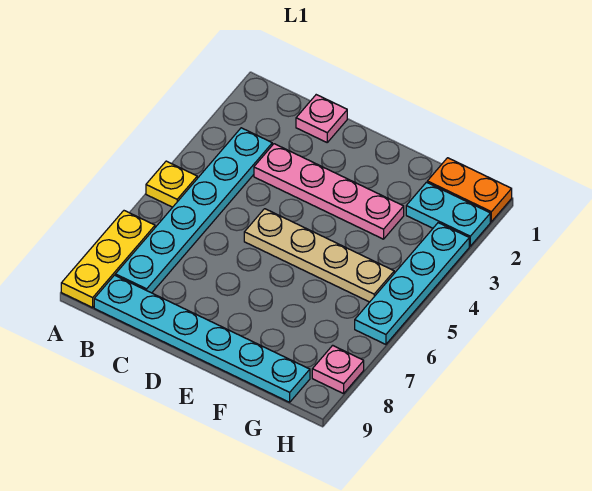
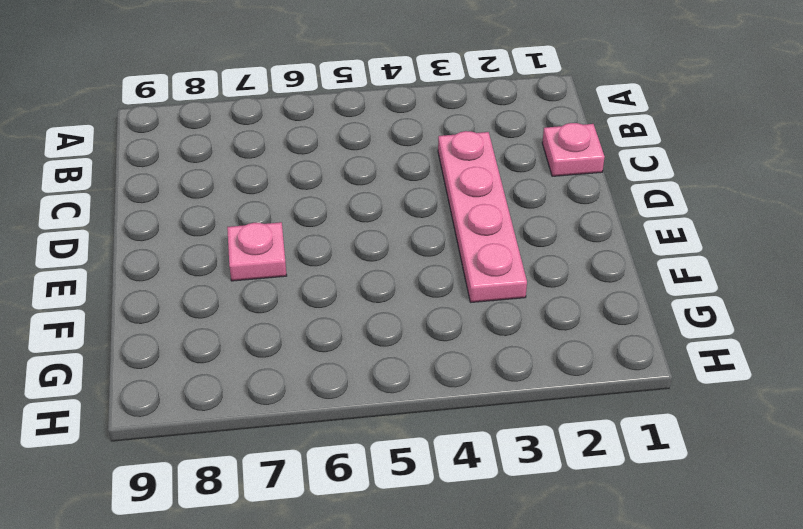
pink 1x1 plate [227,222,287,281] -> pink 1x1 plate moved to [312,345,364,394]
none -> yellow 1x1 plate [146,161,197,207]
none -> yellow 1x3 plate [61,211,155,308]

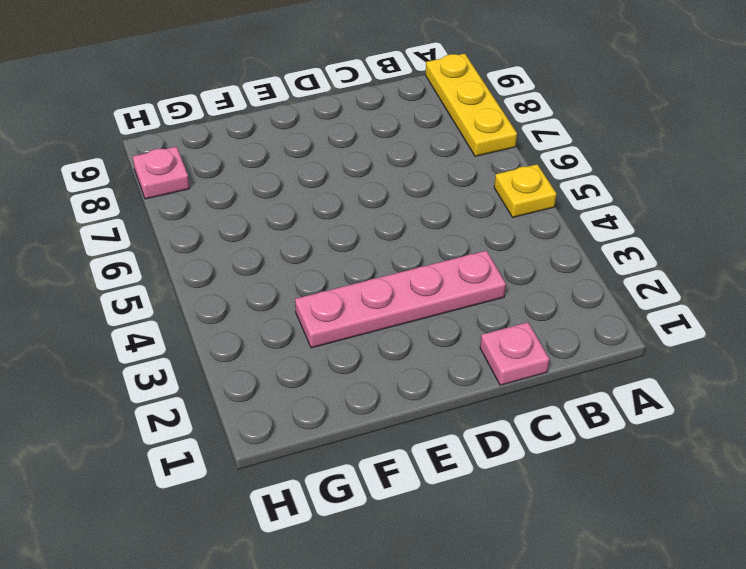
none -> cyan 1x6 plate [115,128,272,293]
none -> cyan 1x6 plate [94,275,310,402]

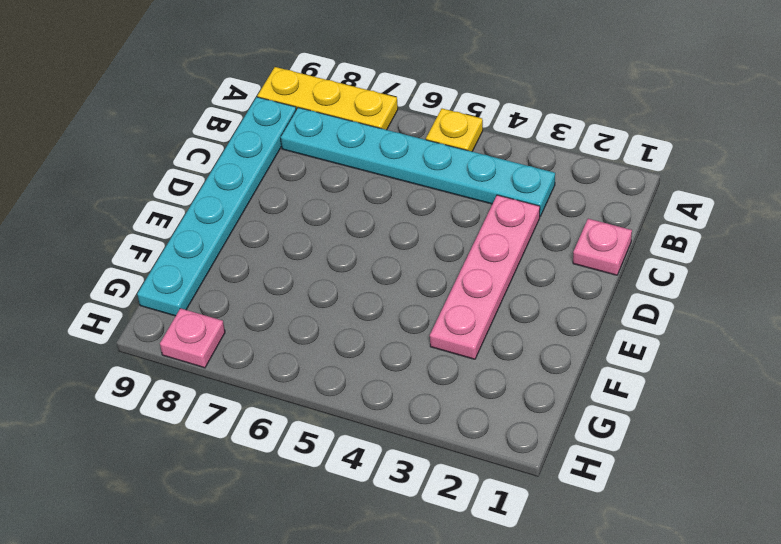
none -> tan 1x4 plate [244,209,394,302]
none -> orange 1x2 plate [427,158,512,222]

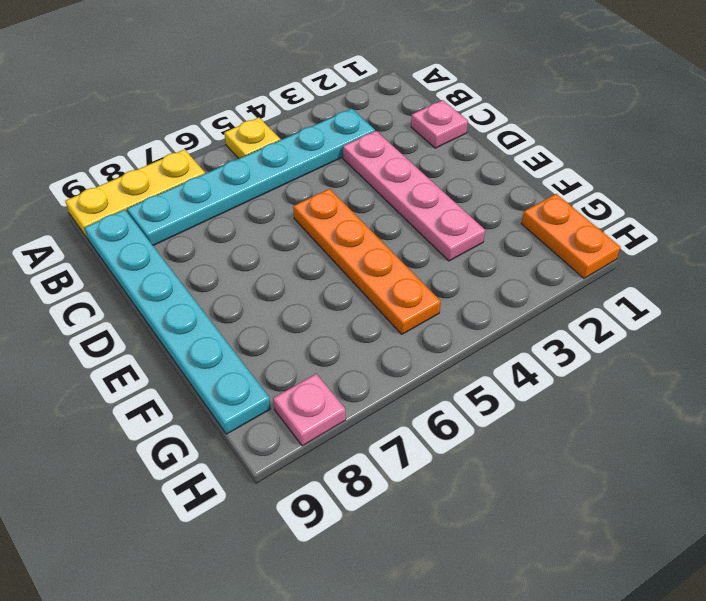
orange 1x4 plate [293,189,441,334] -> tan 1x4 plate [244,209,394,302]
none -> cyan 1x2 plate [406,182,490,246]
none -> cyan 1x4 plate [355,223,469,344]

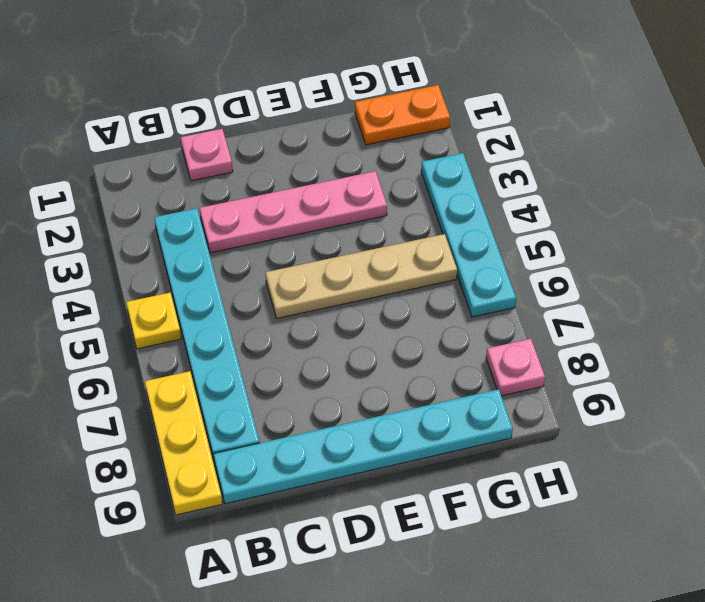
none -> cyan 1x2 plate [406,182,490,246]

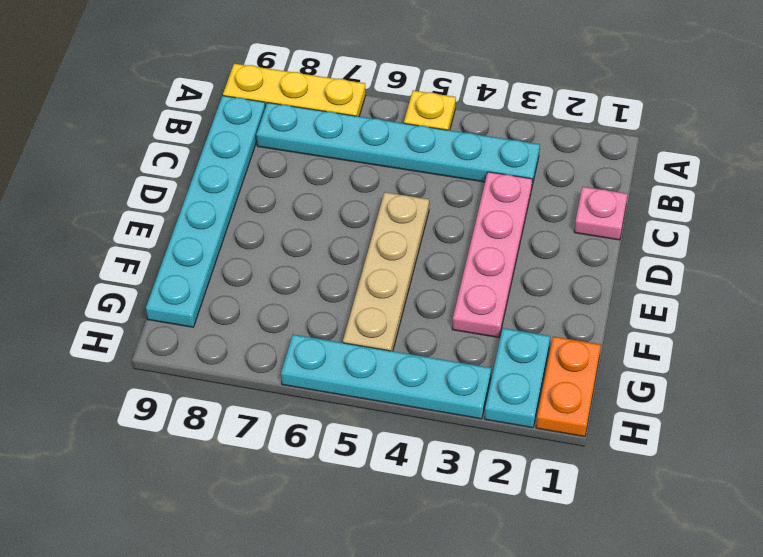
none -> pink 1x1 plate [312,345,364,394]

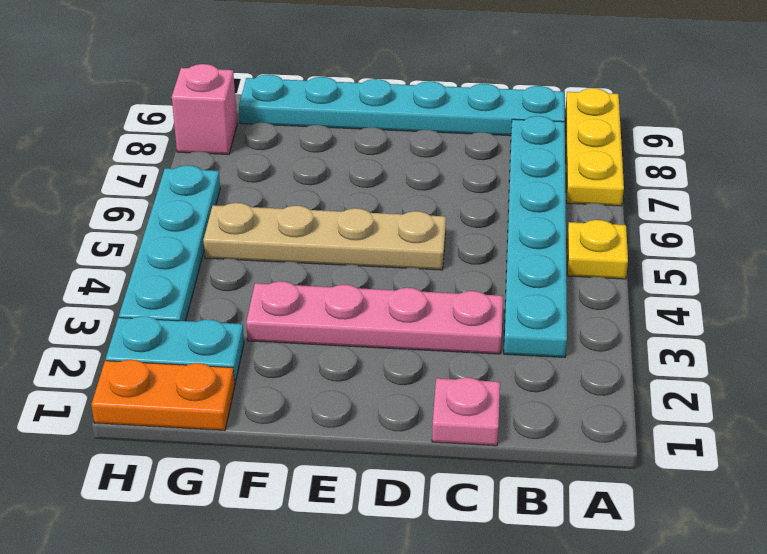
pink 1x1 brick [172,64,237,154] -> pink 1x1 plate [312,345,364,394]

